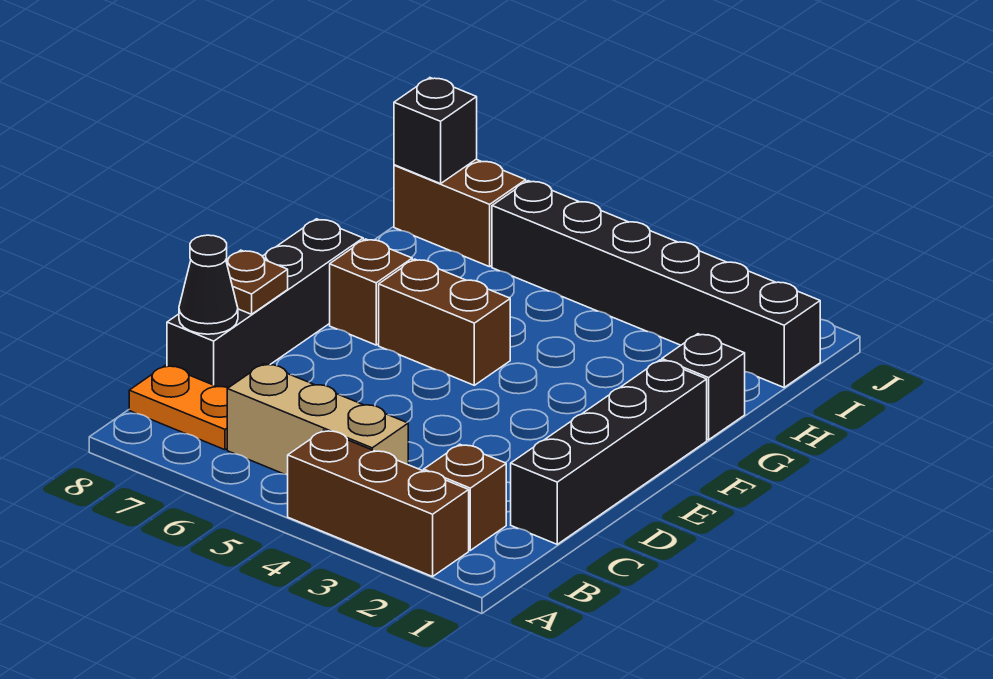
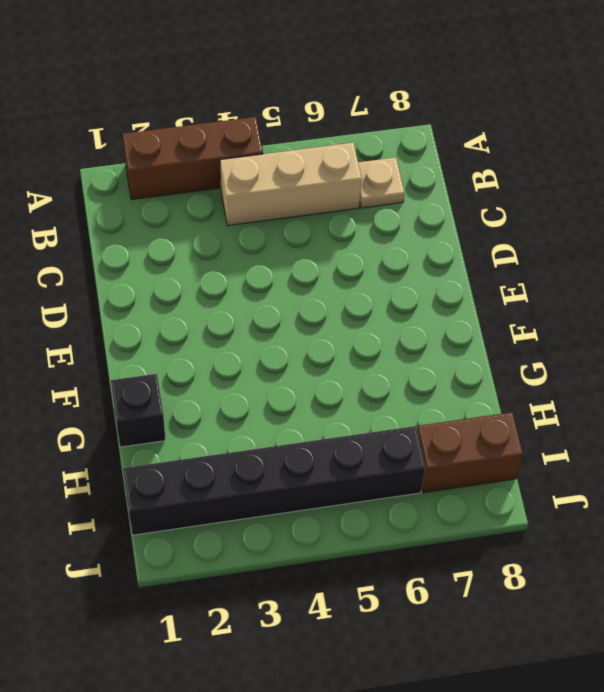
tan 1x1 plate [358,158,404,208] -> orange 1x2 plate [129,365,228,450]
none -> brown 1x1 brick [424,444,506,550]
none -> black 1x4 brick [511,360,707,544]
none -> black 1x4 brick [167,219,363,388]

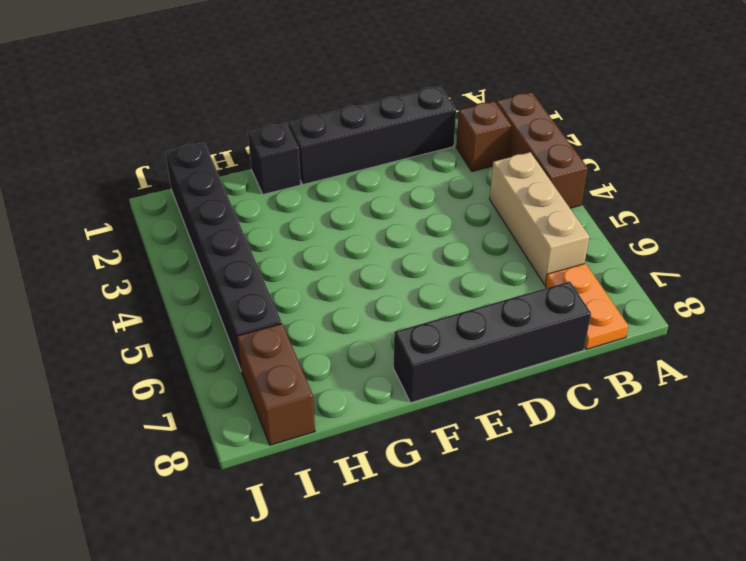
none -> brown 1x2 brick [379,259,510,385]
none -> brown 1x1 brick [330,239,412,345]
none -> black 1x1 cone [179,235,238,334]

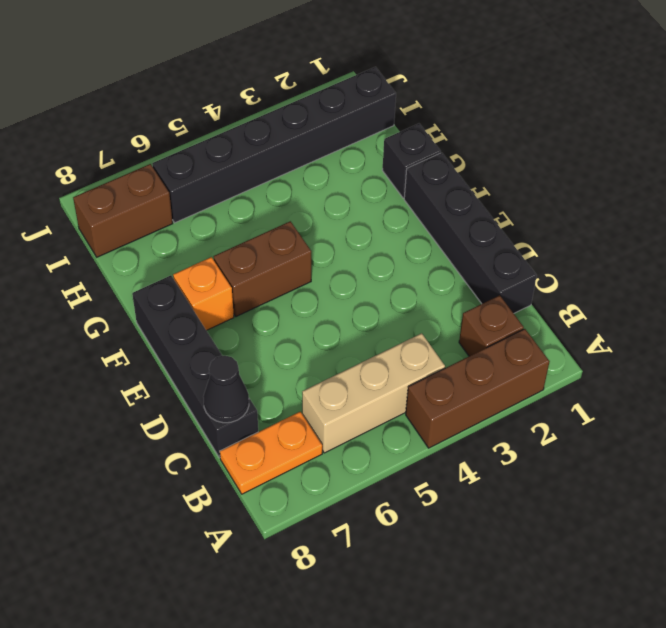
orange 1x1 brick [173,257,234,330] -> brown 1x1 brick [330,239,412,345]
none -> brown 1x1 plate [226,250,288,314]
none -> black 1x1 brick [394,78,477,184]

